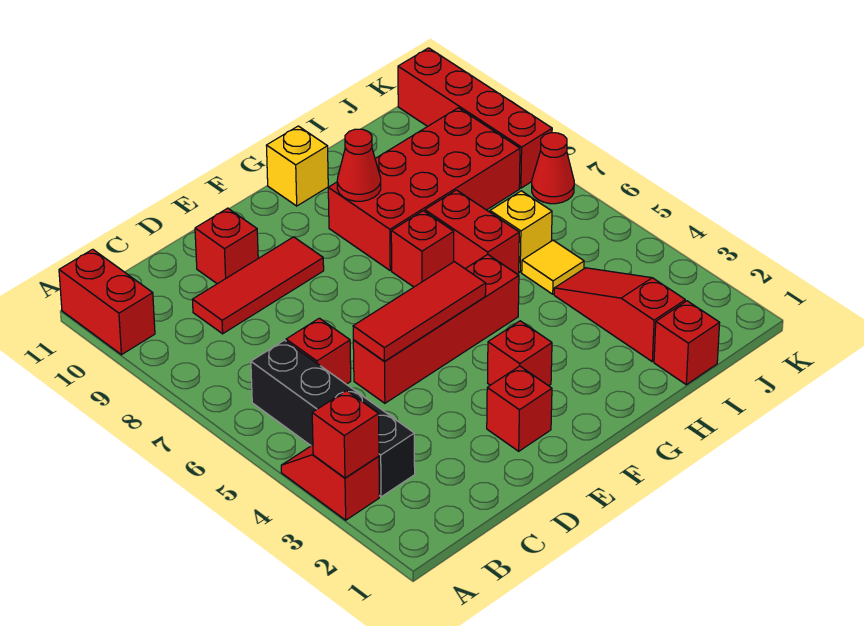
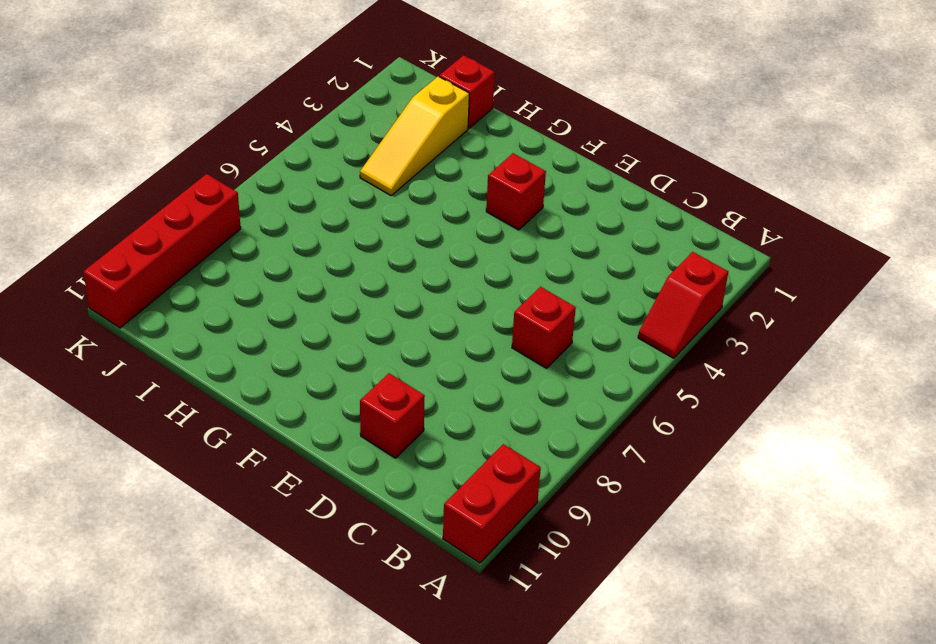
yellow 1x3 slope [360,76,469,195] -> red 1x3 slope [554,268,685,362]
none -> black 1x4 brick [251,340,415,497]
none -> red 1x3 tile [192,237,324,334]
none -> red 1x4 brick [353,254,519,403]

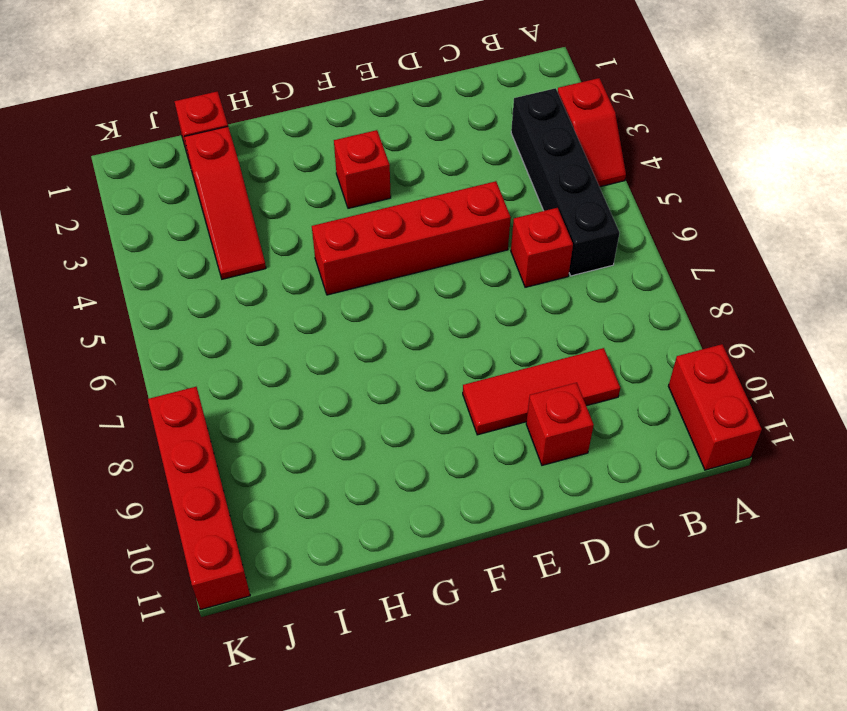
none -> red 1x1 brick [487,366,552,451]
none -> red 1x1 brick [391,211,454,287]
none -> red 2x4 brick [328,108,520,270]

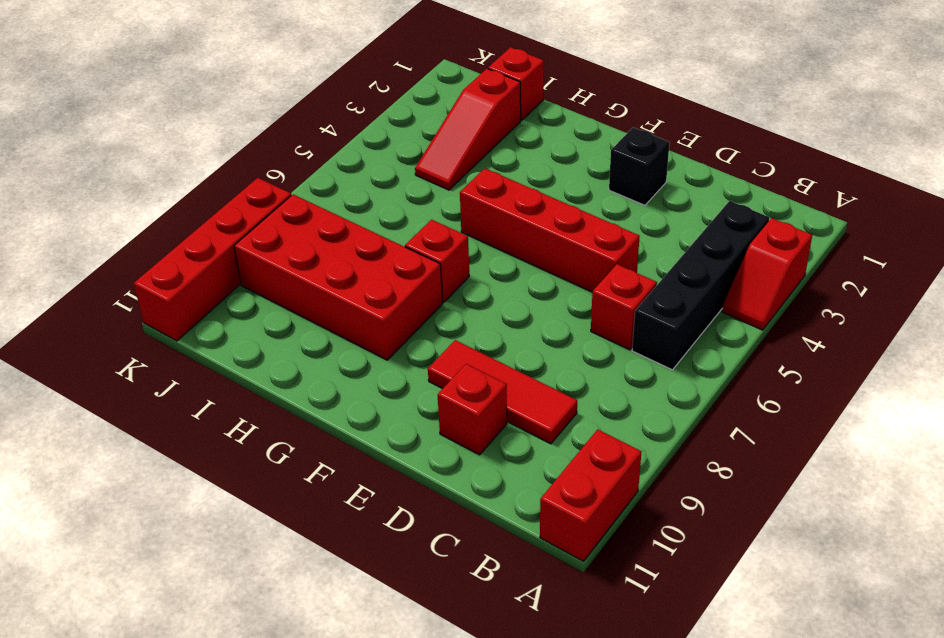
black 1x1 brick [609,128,670,205] -> red 1x1 brick [487,366,552,451]
none -> red 1x1 brick [488,321,552,386]
none -> yellow 1x1 brick [266,126,328,206]
none -> red 1x2 brick [425,190,519,274]

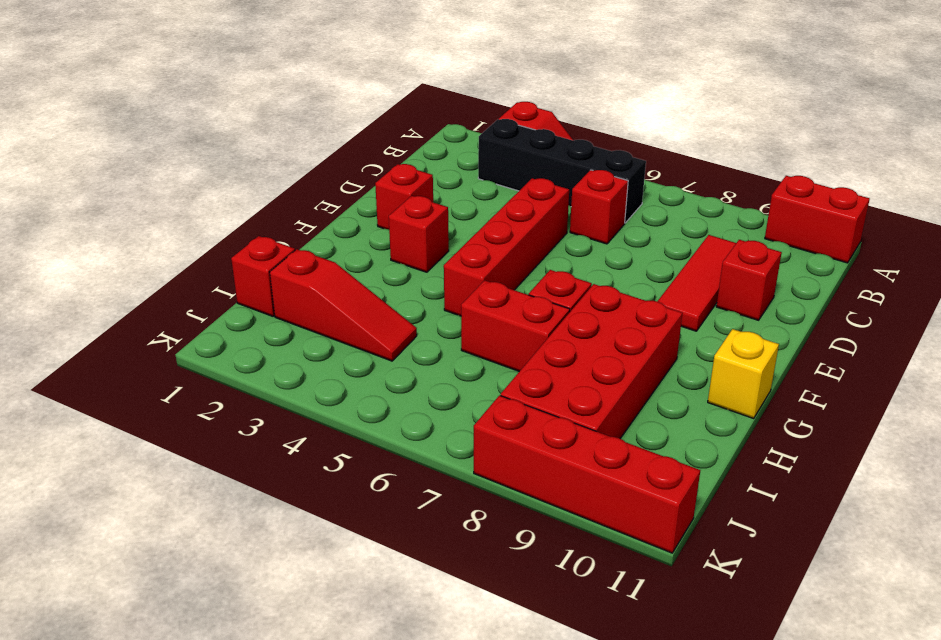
none -> yellow 1x1 tile [522,240,584,294]
none -> yellow 1x1 brick [490,191,552,272]
none -> red 1x1 cone [532,133,574,204]

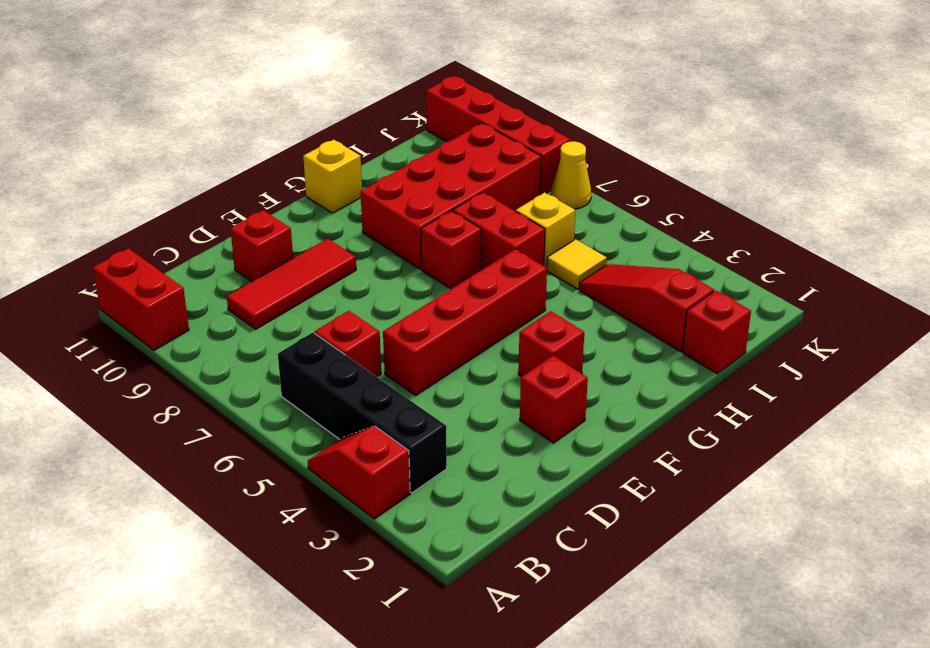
yellow 1x1 cone [551,141,591,209] -> red 1x1 cone [532,133,574,204]
none -> red 1x1 brick [312,391,379,478]
none -> red 1x3 tile [353,262,486,362]
none -> red 1x1 cone [337,129,381,201]

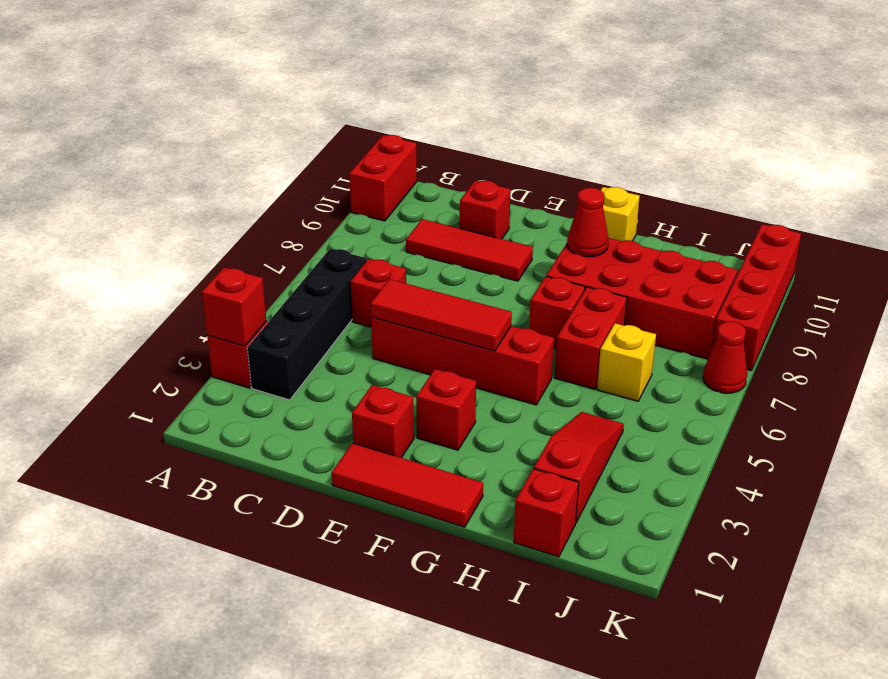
red 1x3 tile [332,443,483,527] -> none
none -> yellow 1x1 tile [522,240,584,294]

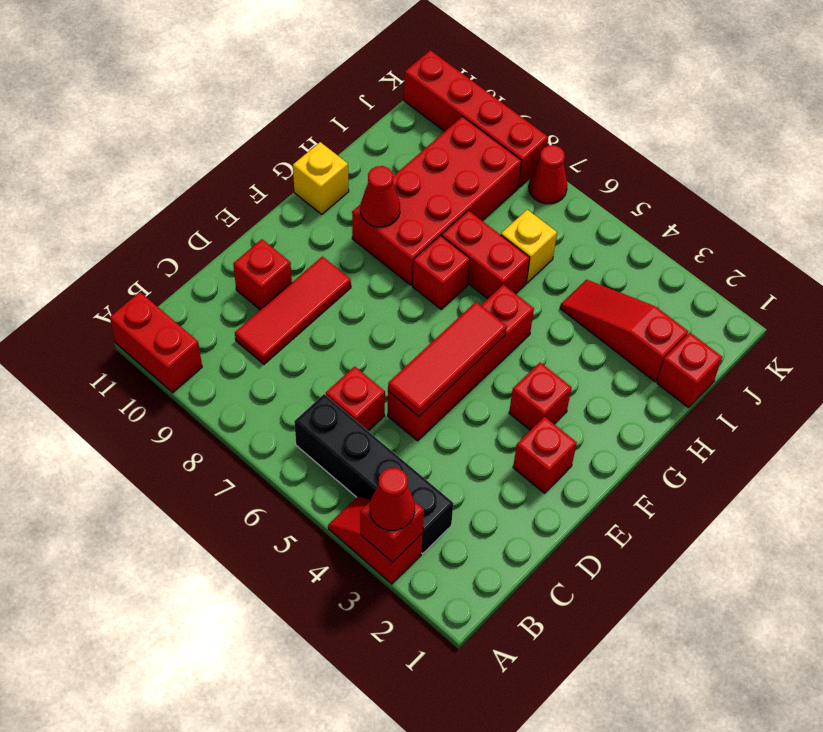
red 1x1 cone [370,468,415,530] -> none
none -> yellow 1x1 tile [522,240,584,294]

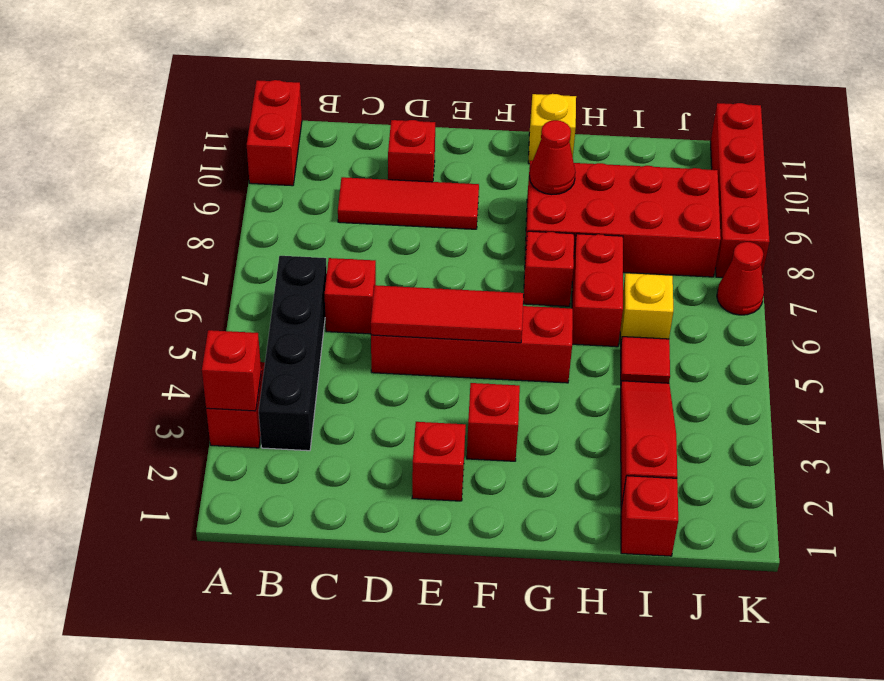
red 1x1 tile [621,337,670,383] -> yellow 1x1 tile [522,240,584,294]

